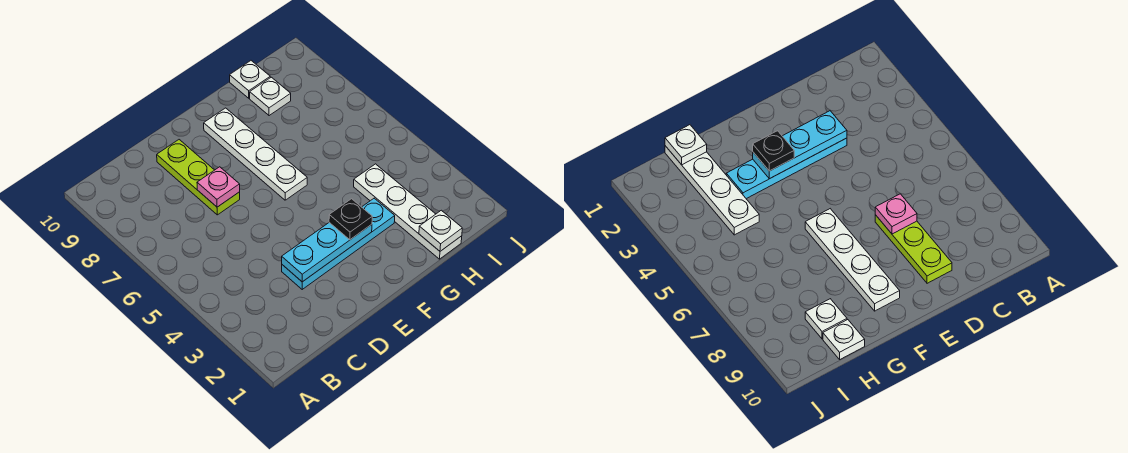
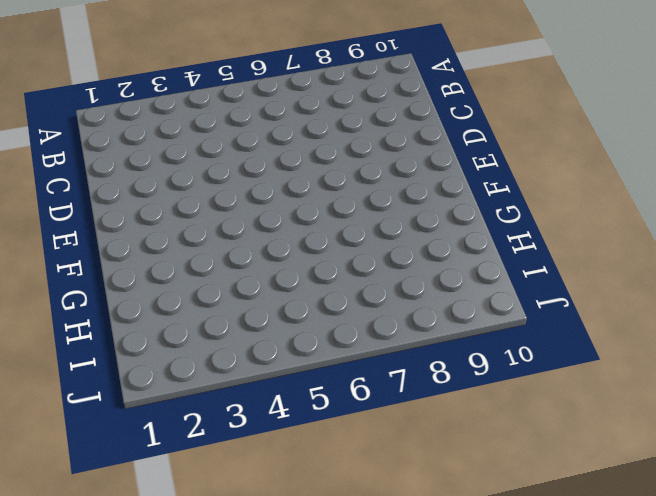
none -> cyan 1x4 plate [282,198,395,290]
none -> lime 1x3 plate [157,140,240,215]

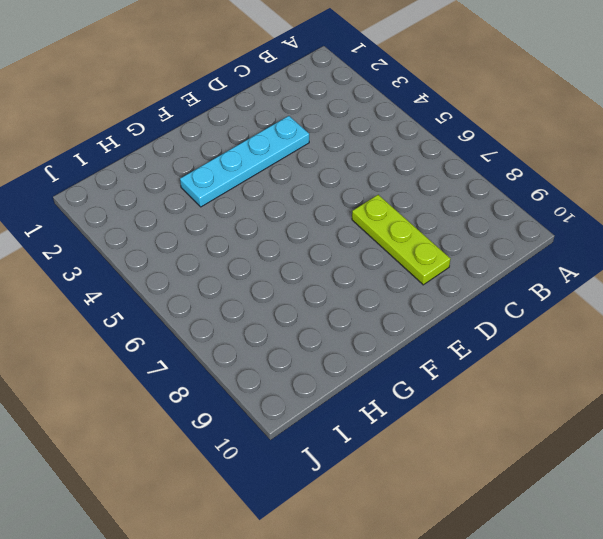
none -> white 1x4 plate [204,108,307,200]
none -> white 1x4 plate [354,164,462,259]

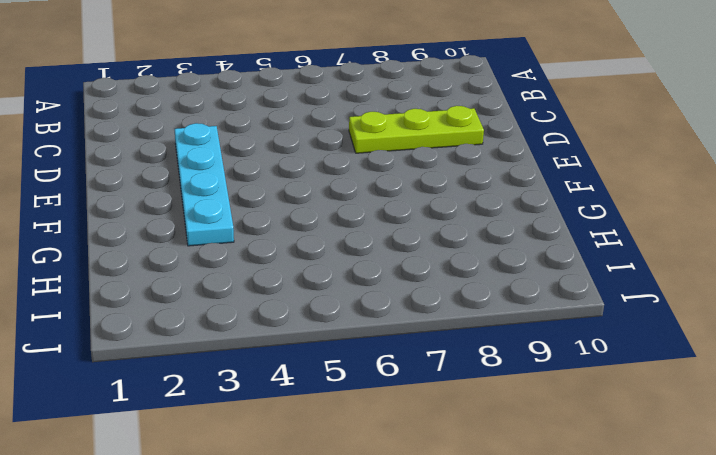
none -> white 1x4 plate [204,108,307,200]
none -> white 1x4 plate [354,164,462,259]

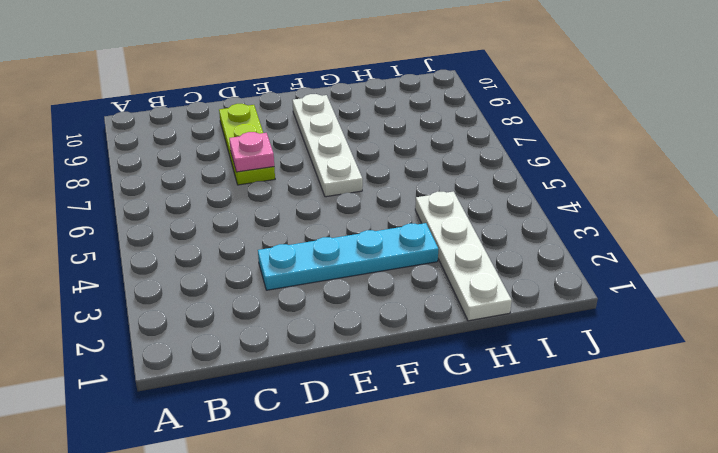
none -> white 1x1 plate [250,77,291,116]
none -> white 1x1 plate [230,61,270,98]

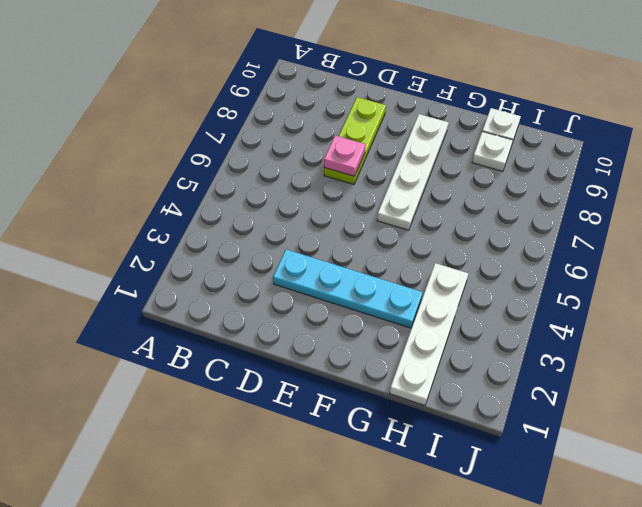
none -> cyan 1x3 plate [282,223,372,282]
none -> white 1x1 plate [419,210,462,251]

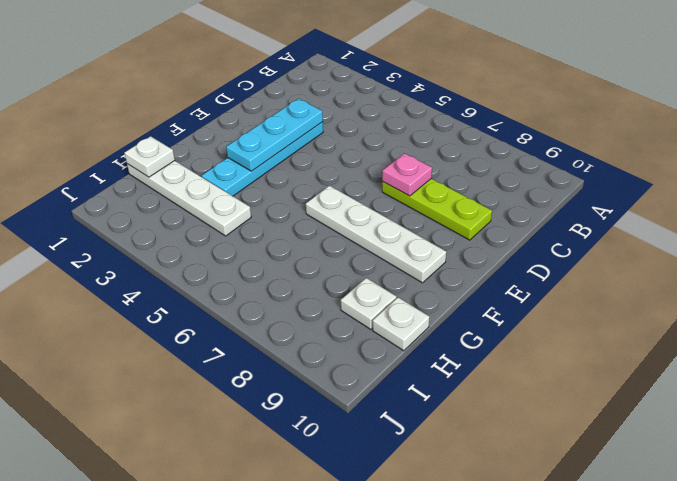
none -> black 1x1 plate [329,199,372,240]

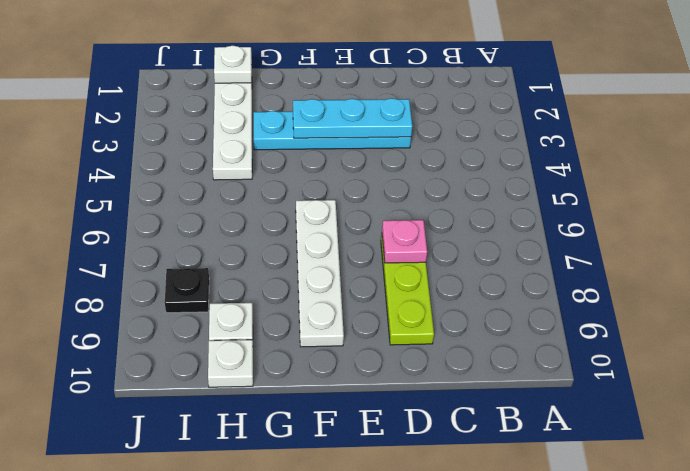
black 1x1 plate [165,268,209,313] -> black 1x1 plate moved to [329,199,372,240]

